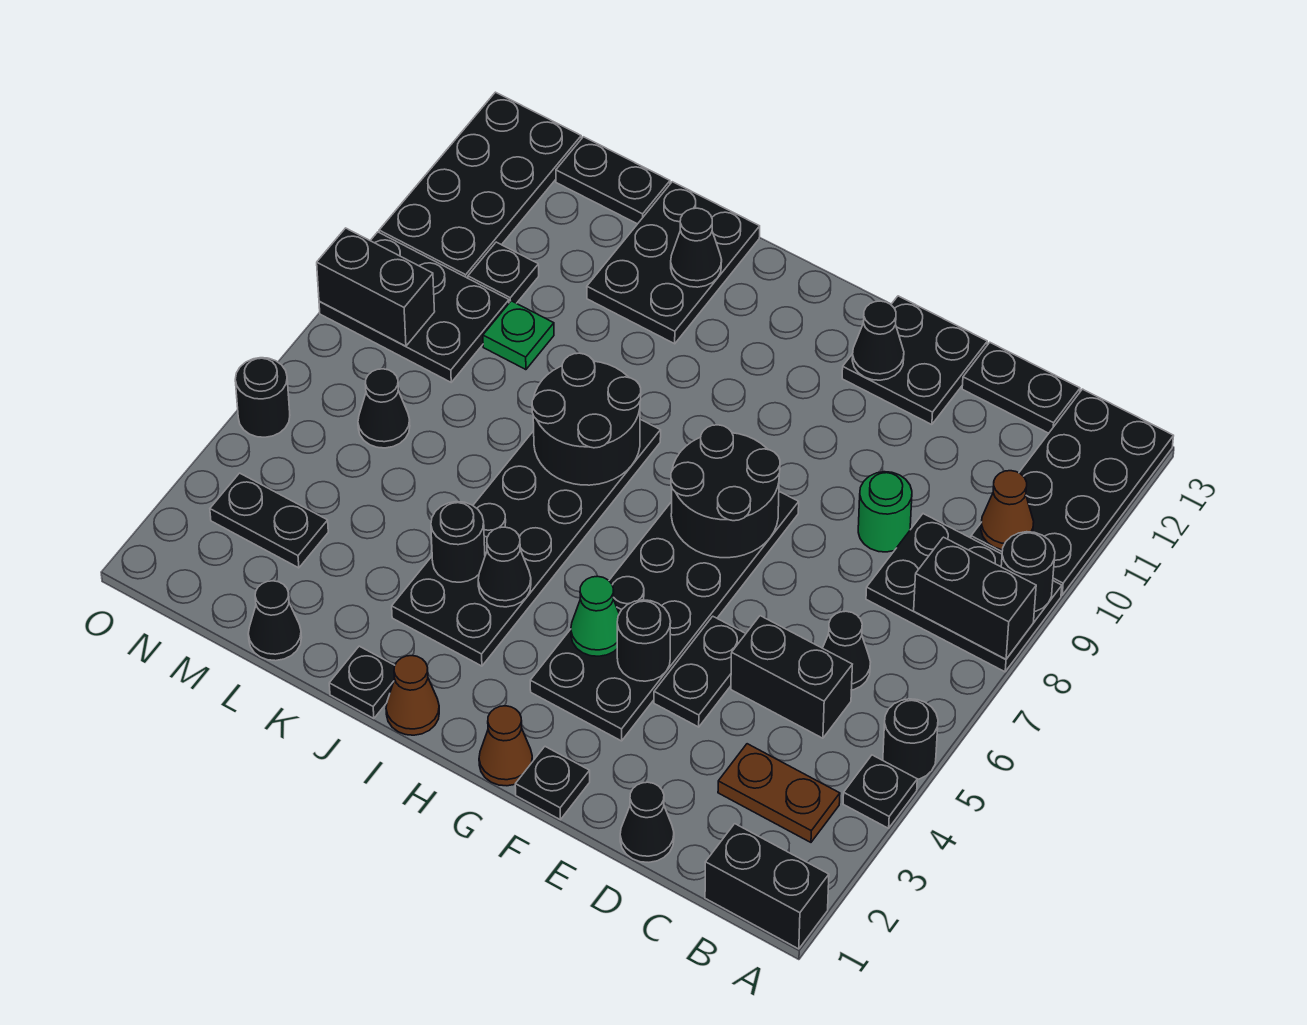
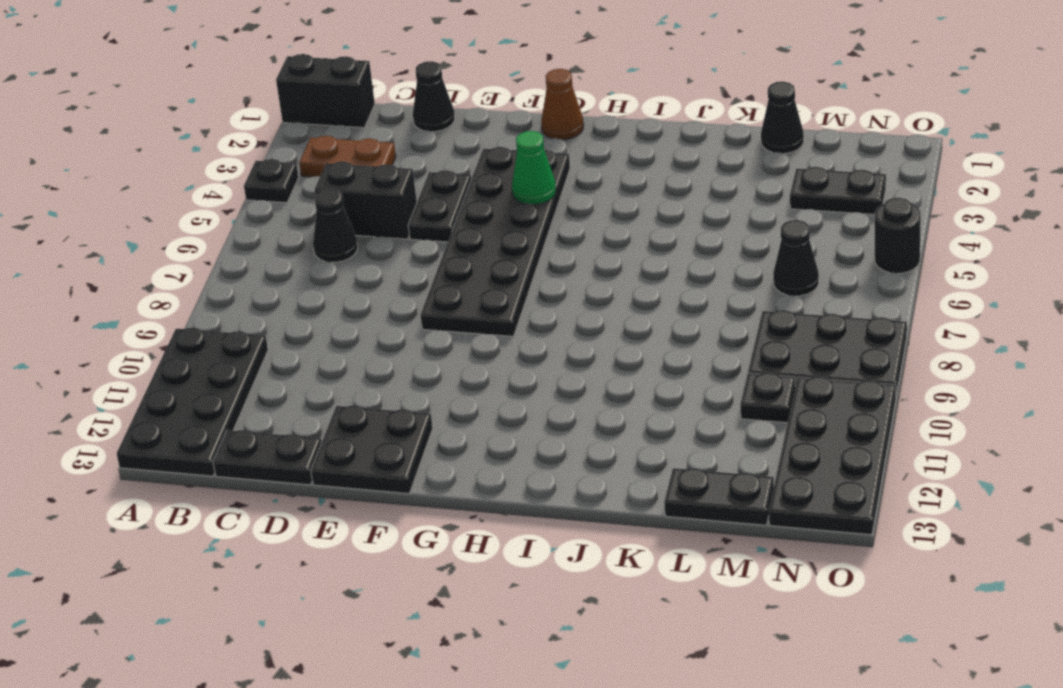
none -> black 1x1 round brick [883,699,938,779]
none -> black 2x3 plate [866,514,1062,672]
none -> green 1x1 round brick [858,472,912,552]
none -> black 1x1 plate [515,747,590,820]

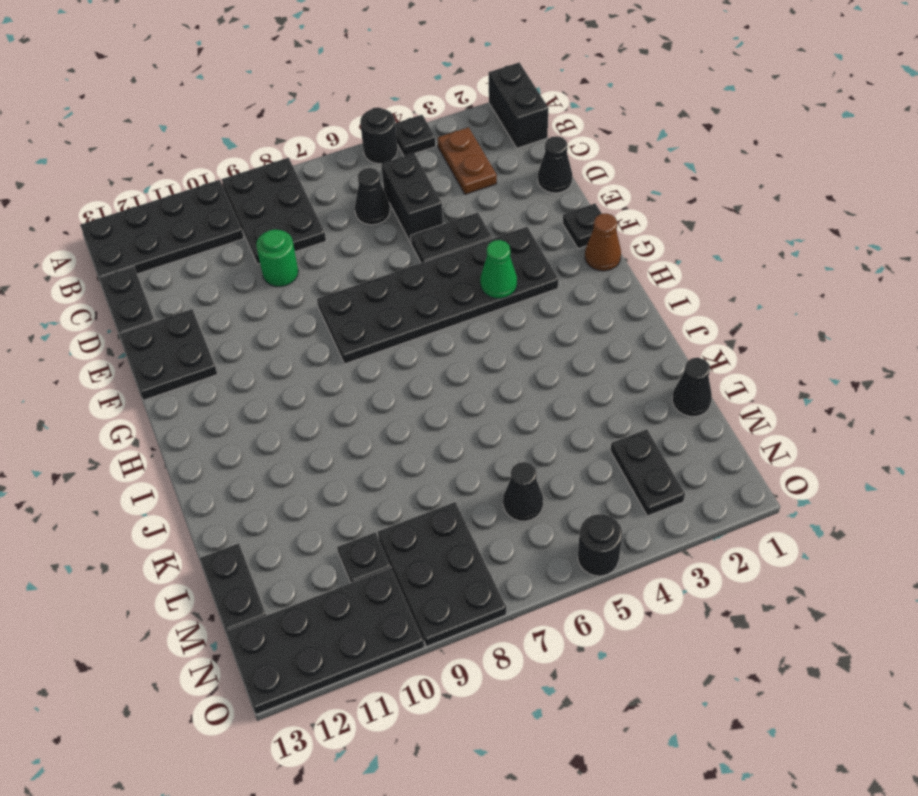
none -> brown 1x1 cone [386,656,439,735]
none -> black 2x6 plate [392,419,661,666]
none -> black 1x1 plate [329,646,395,719]
none -> black 2x3 plate [587,182,760,344]

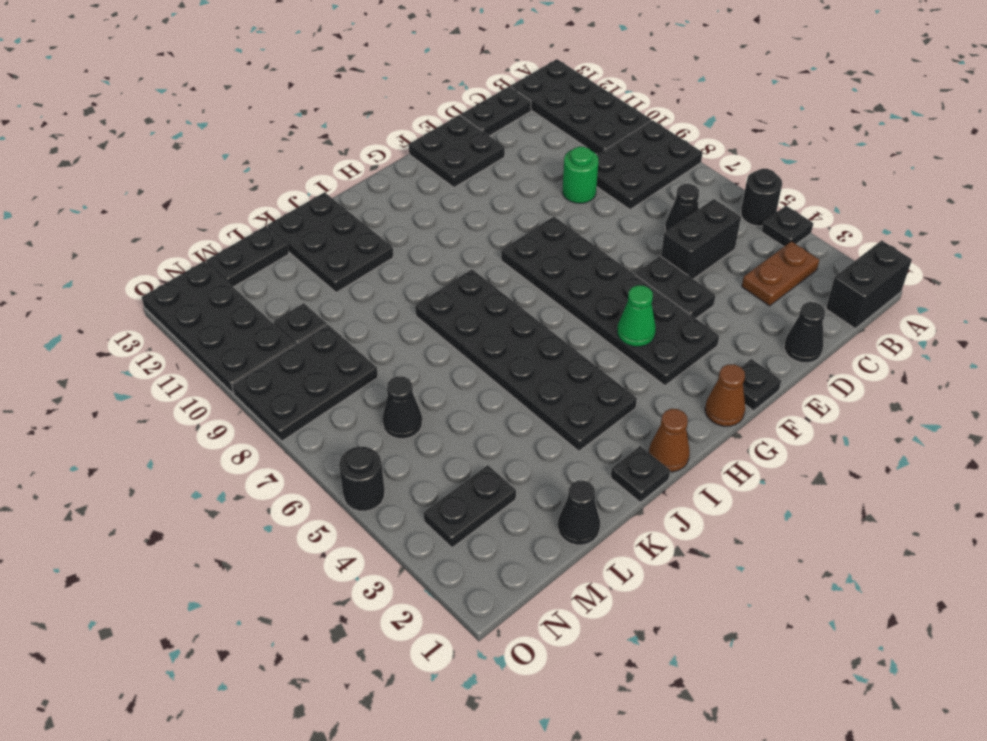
none -> green 1x1 plate [483,301,554,370]
none -> black 1x2 brick [914,537,1036,659]
none -> black 1x1 round brick [1001,532,1055,612]
none -> brown 1x1 cone [981,471,1034,550]

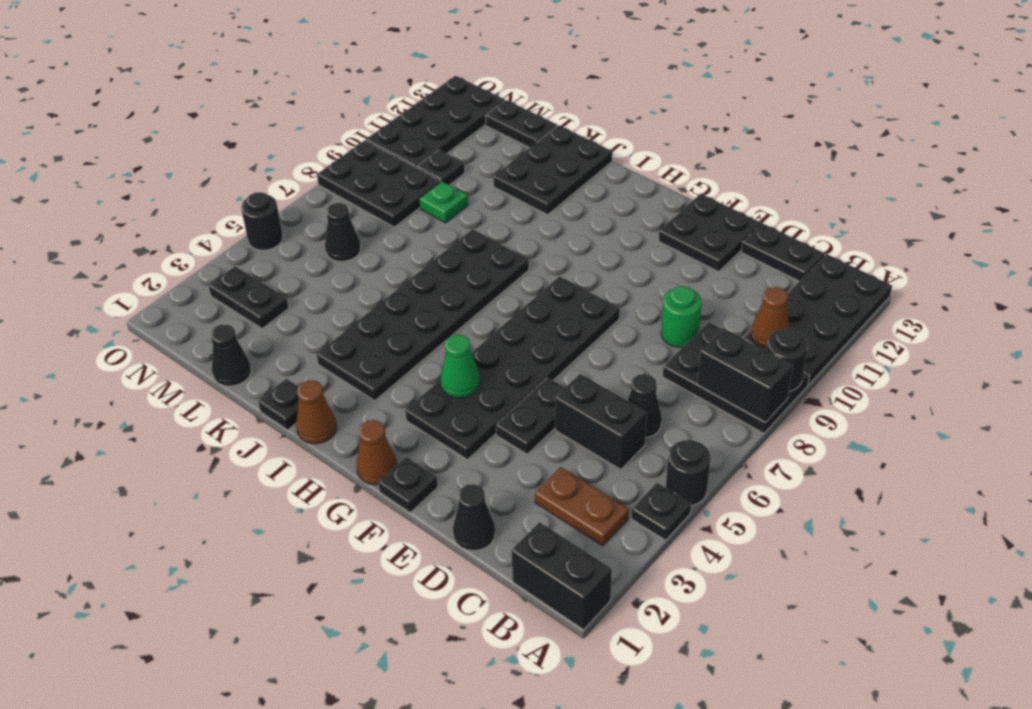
none -> black 1x1 round brick [617,600,671,681]
none -> black 2x2 round brick [671,425,780,558]
none -> black 1x1 cone [852,301,904,380]
none -> black 1x1 cone [478,527,531,607]

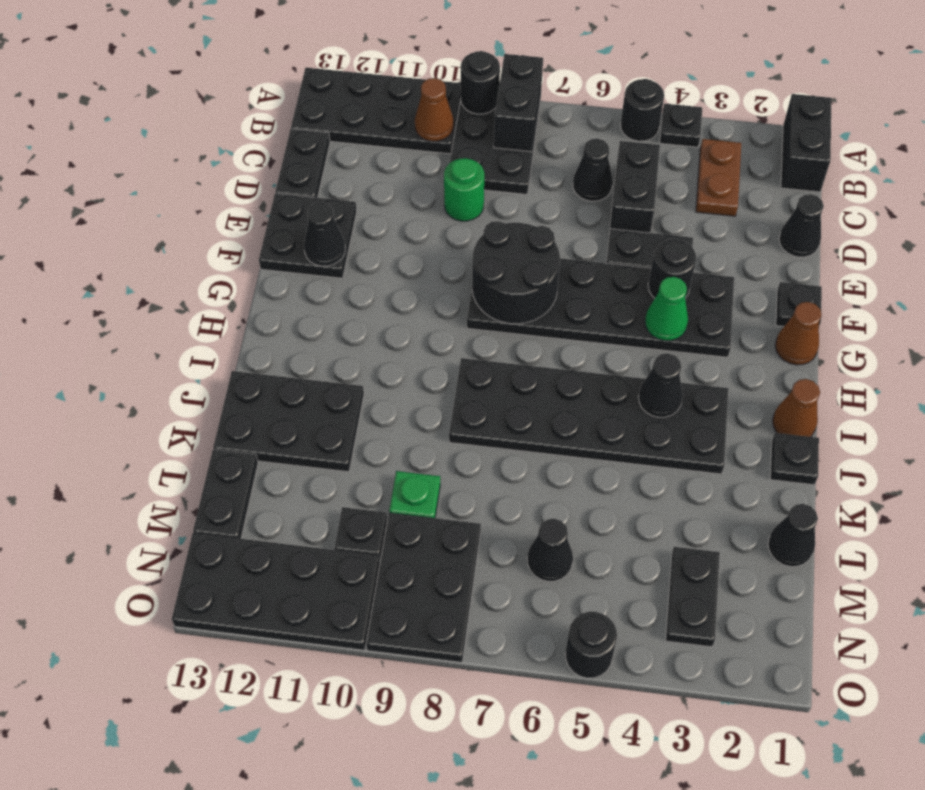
none -> black 2x2 round brick [532,353,641,485]
none -> black 1x1 round brick [431,502,485,582]
none -> black 1x1 cone [671,208,722,287]
none -> black 1x2 brick [317,228,435,346]

